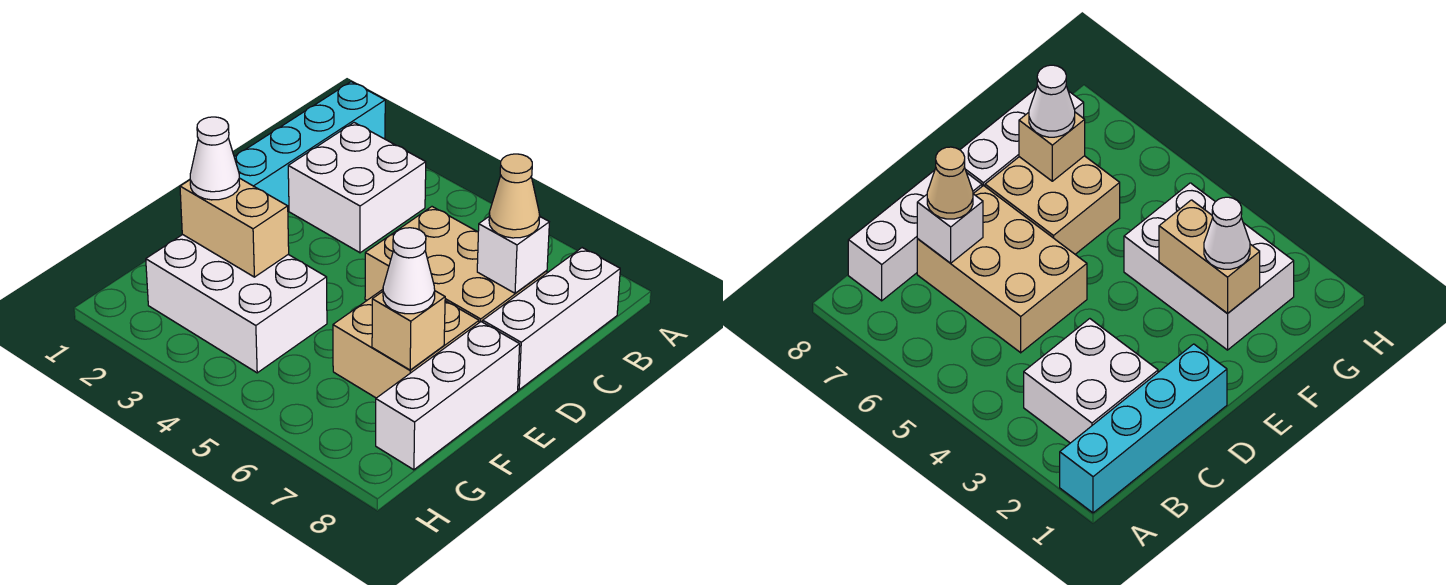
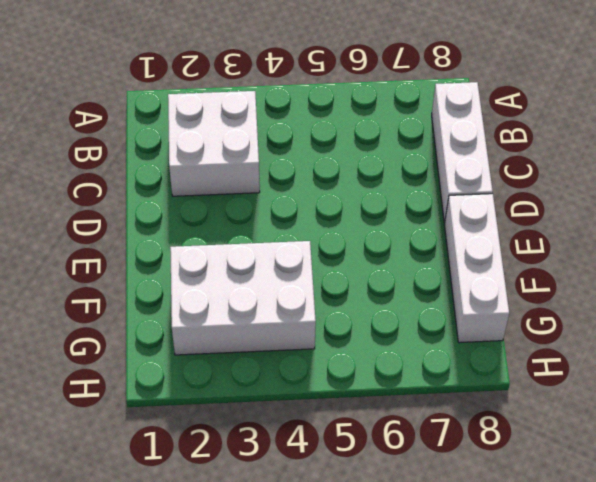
none -> cyan 1x4 brick [234,82,385,210]
none -> tan 2x3 brick [365,207,547,323]
none -> tan 2x2 brick [333,290,479,398]

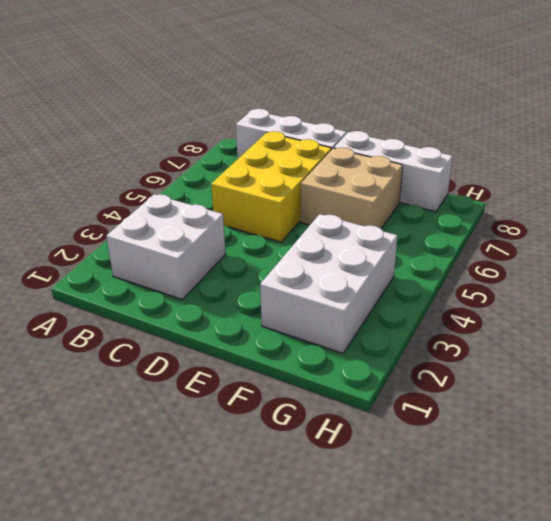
yellow 2x3 brick [211,131,332,242] -> tan 2x3 brick [365,207,547,323]
none -> cyan 1x4 brick [234,82,385,210]
none -> white 1x1 brick [477,217,549,293]
none -> tan 1x2 brick [180,178,289,277]

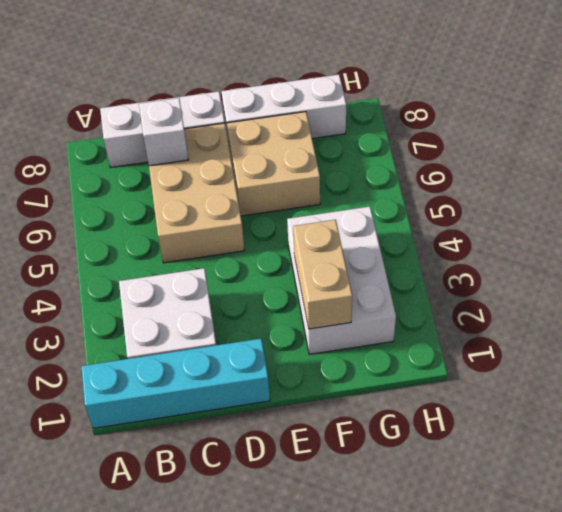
none -> tan 1x1 brick [372,291,445,370]
none -> tan 1x1 cone [489,154,540,238]
none -> white 1x1 cone [190,117,240,200]

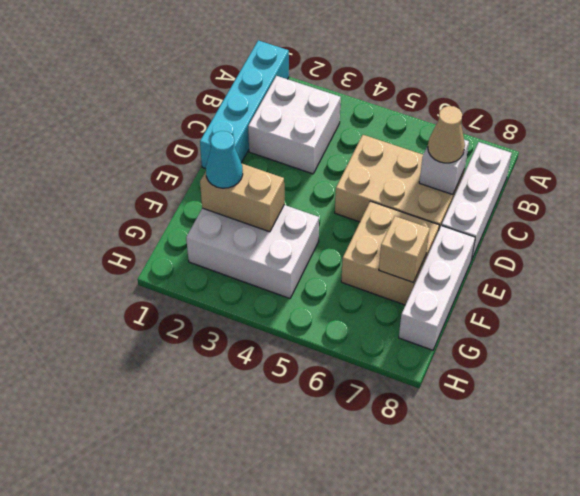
cyan 1x1 cone [206,131,243,188] -> white 1x1 cone [190,117,240,200]
none -> white 1x1 cone [383,228,435,314]

